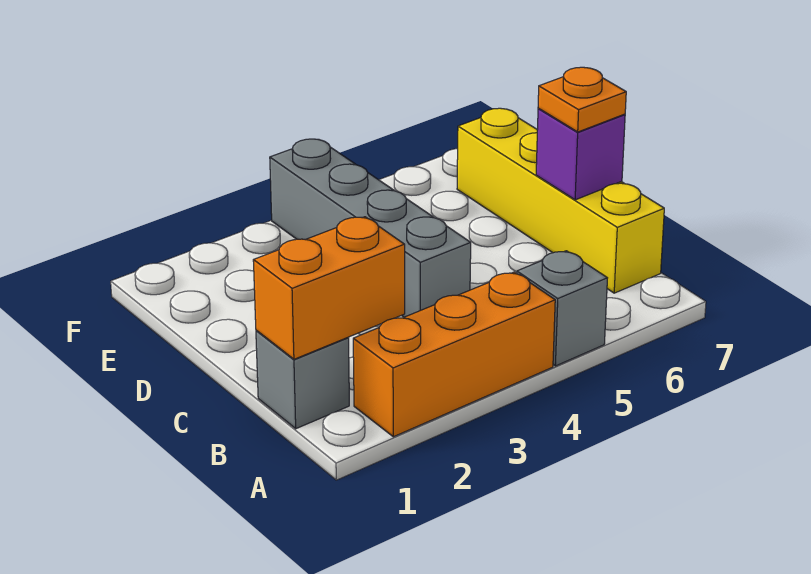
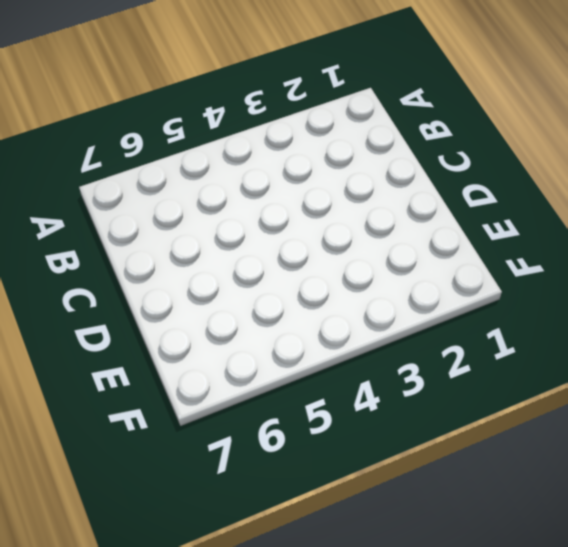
none -> orange 1x3 brick [353,272,555,437]
none -> grey 1x1 brick [517,251,607,366]

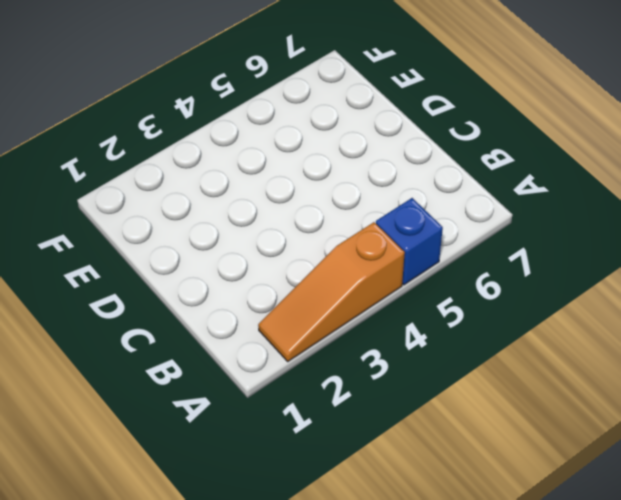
orange 1x3 slope [258,222,405,361] -> orange 1x3 brick [353,272,555,437]
blue 1x1 brick [376,198,443,285] -> grey 1x1 brick [517,251,607,366]
none -> grey 1x1 brick [256,330,349,429]
none -> yellow 1x4 brick [457,108,664,293]

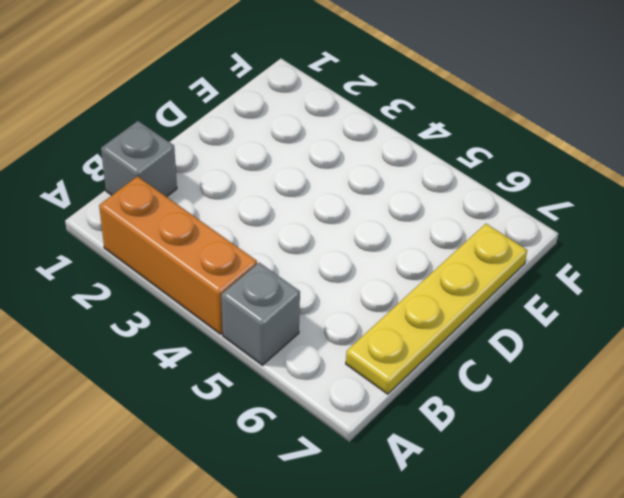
yellow 1x4 plate [346,224,527,394] -> yellow 1x4 brick [457,108,664,293]
none -> grey 1x4 brick [270,139,471,317]
none -> orange 1x2 brick [253,217,405,359]

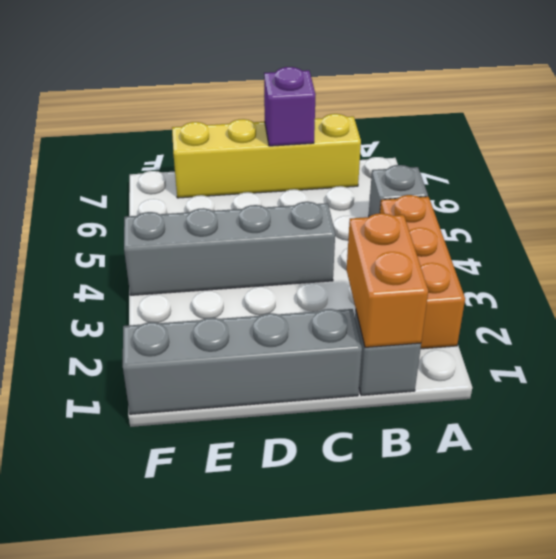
grey 1x4 brick [123,309,362,414] -> none
none -> orange 1x1 plate [538,67,626,132]

